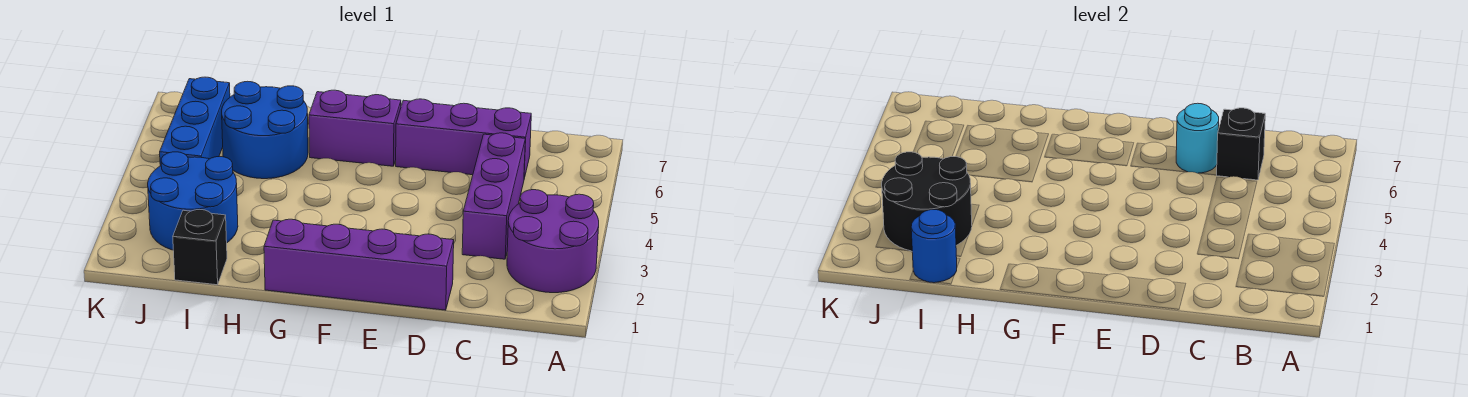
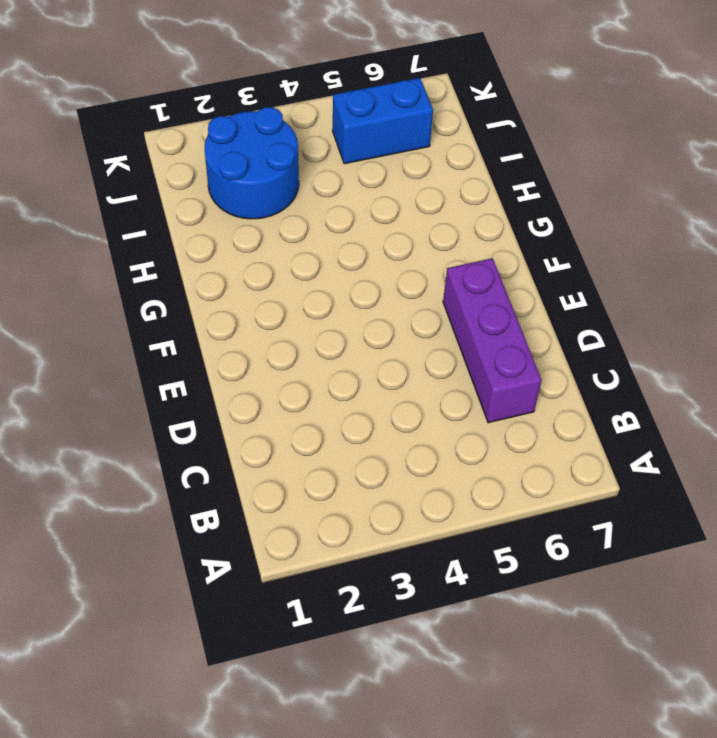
blue 1x2 brick [333,78,433,164] -> blue 1x3 brick [160,77,230,166]
none -> purple 2x2 round brick [507,190,599,293]
none -> purple 1x3 brick [462,133,525,259]
none -> purple 1x4 brick [264,219,454,310]

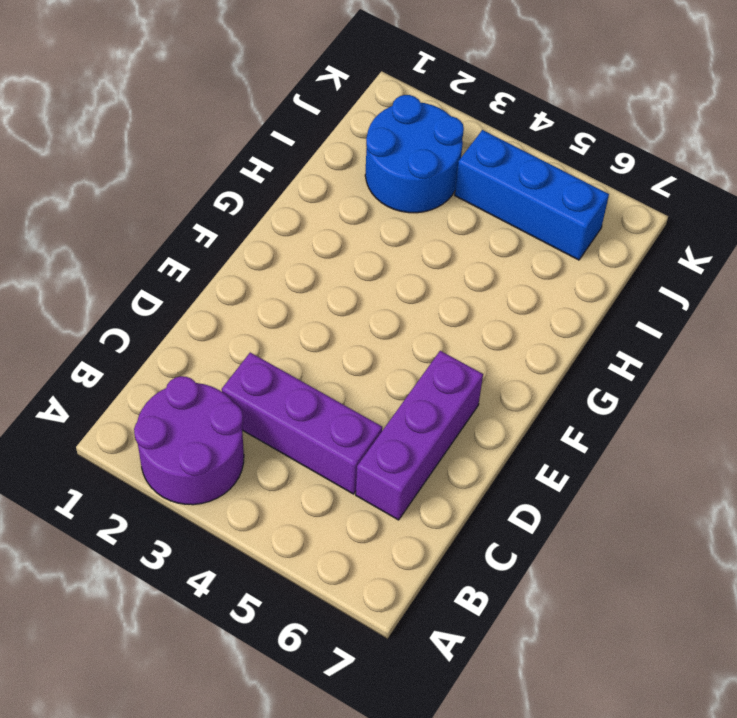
none -> purple 1x4 brick [264,219,454,310]
none -> purple 1x2 brick [309,90,401,166]
none -> blue 2x2 round brick [222,81,308,179]

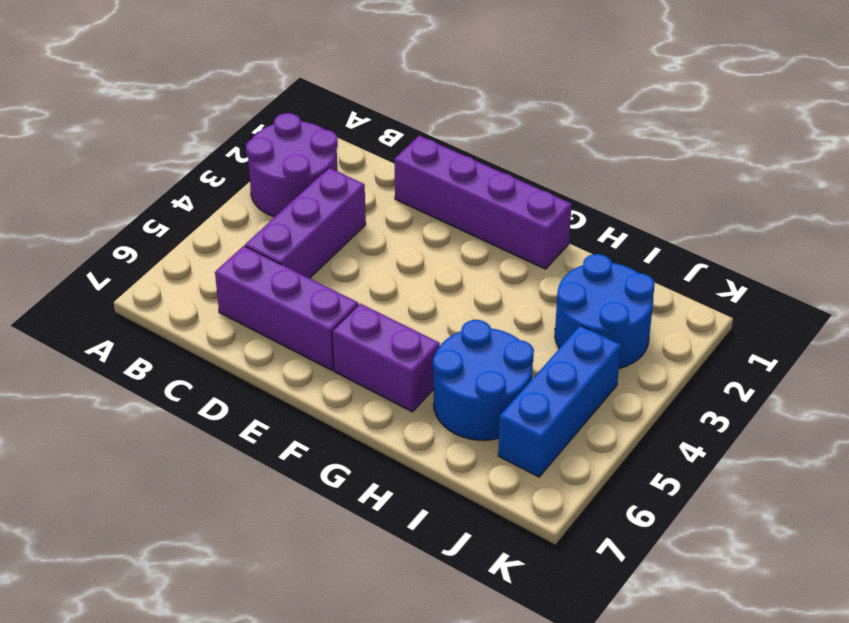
none -> black 1x1 brick [173,209,227,285]
none -> black 1x1 brick [1217,108,1265,180]
none -> cyan 1x1 round brick [1176,103,1219,173]

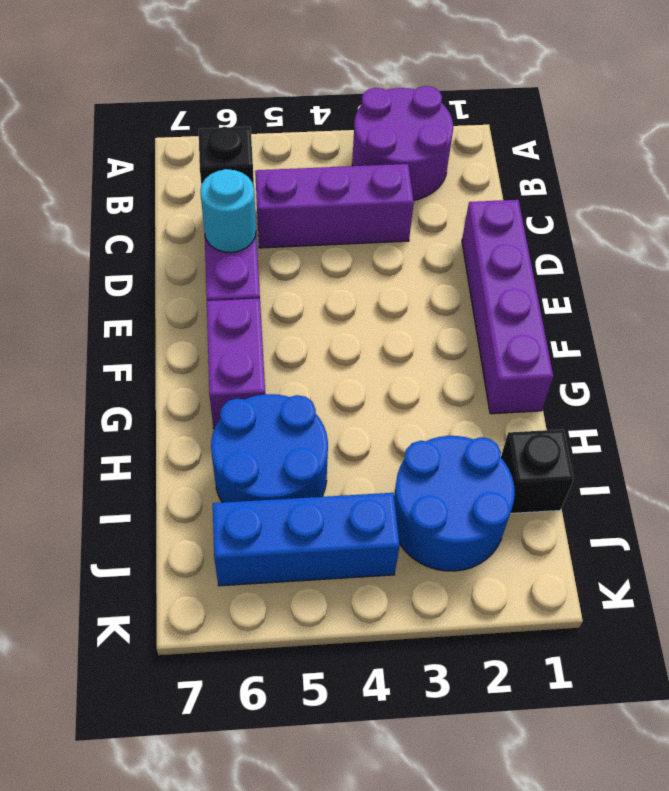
none -> blue 1x1 round brick [911,209,957,283]
none -> black 2x2 round brick [882,152,972,251]

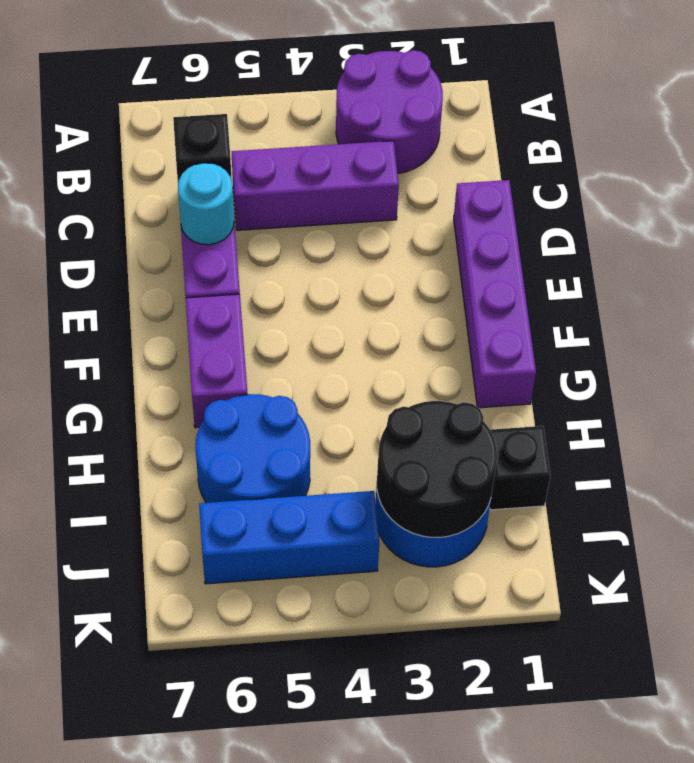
none -> blue 1x1 round brick [911,209,957,283]

